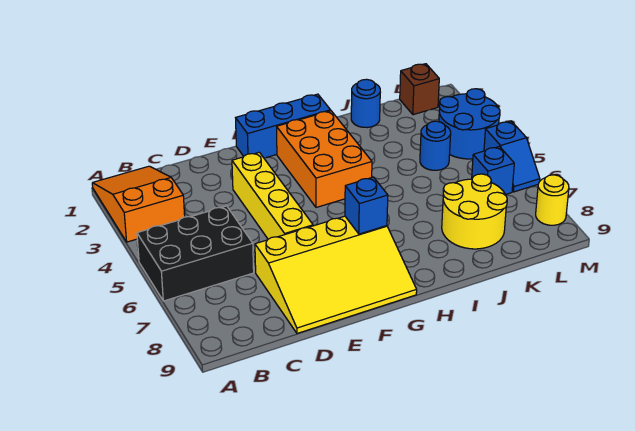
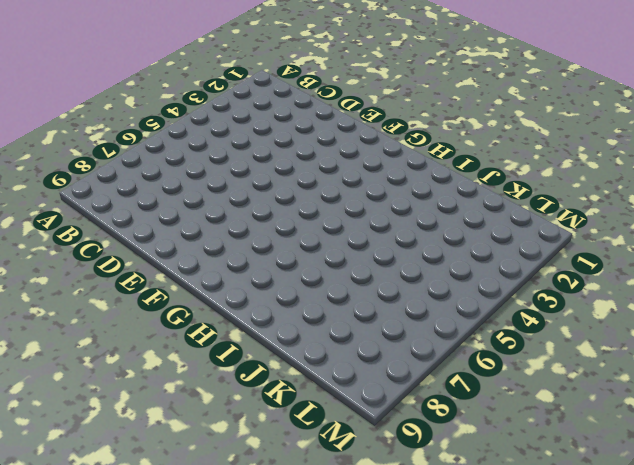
none -> orange 2x3 slope [92,166,185,242]
none -> black 2x3 brick [137,206,254,301]
none -> yellow 3x4 slope [255,216,417,333]

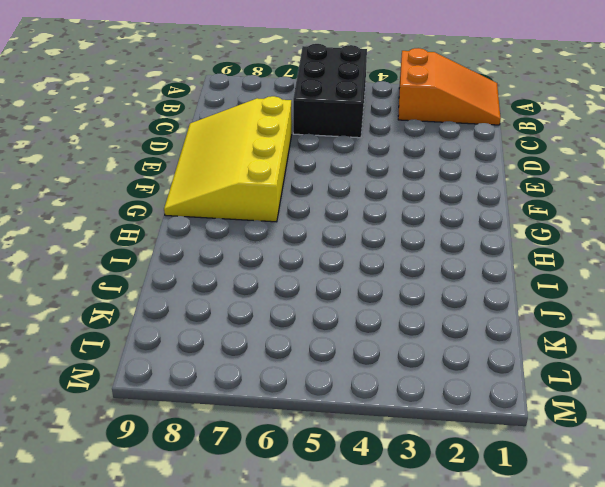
none -> yellow 1x4 brick [232,152,313,239]
none -> blue 1x3 brick [236,94,331,158]
none -> orange 2x3 brick [277,111,372,207]

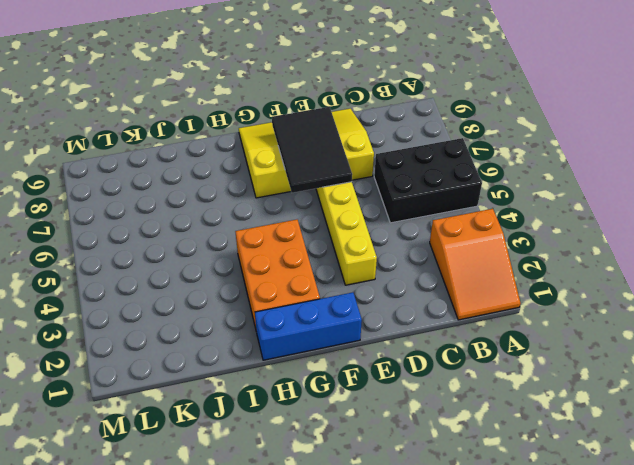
black 2x3 tile [272,107,352,193] -> none
none -> blue 1x1 round brick [351,79,380,128]
none -> yellow 2x2 round brick [442,174,507,249]
none -> blue 1x1 round brick [420,121,451,170]

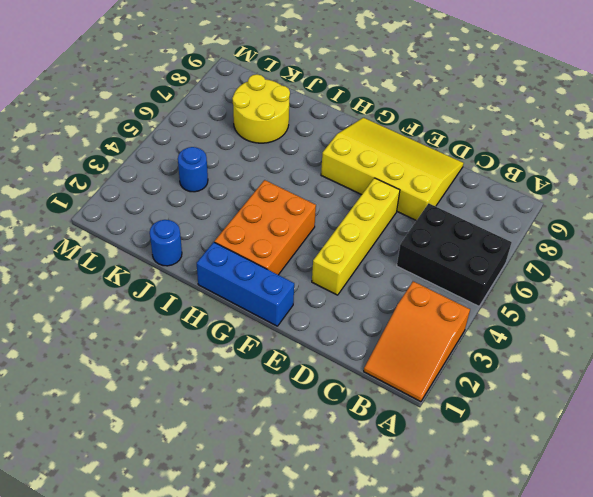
none -> brown 1x1 brick [400,64,439,115]
none -> blue 2x2 round brick [439,89,500,159]
none -> blue 1x1 brick [472,146,514,195]

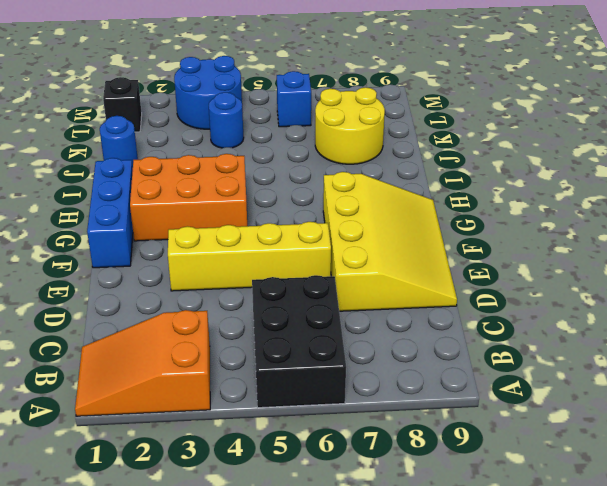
black 1x1 brick [103,77,142,132] -> brown 1x1 brick [400,64,439,115]
none -> blue 1x2 slope [484,121,540,192]
none -> yellow 1x1 round brick [536,175,569,225]
none -> blue 1x1 brick [345,177,388,234]

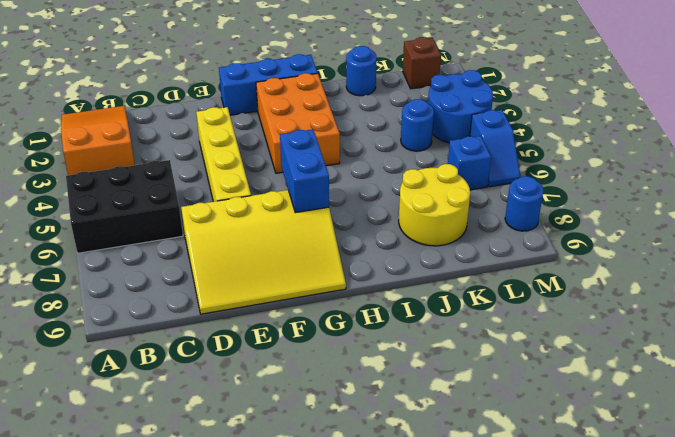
blue 1x2 brick [280,129,329,213] -> blue 1x1 brick [345,177,388,234]
blue 1x1 round brick [505,176,543,231] -> yellow 1x1 round brick [536,175,569,225]

